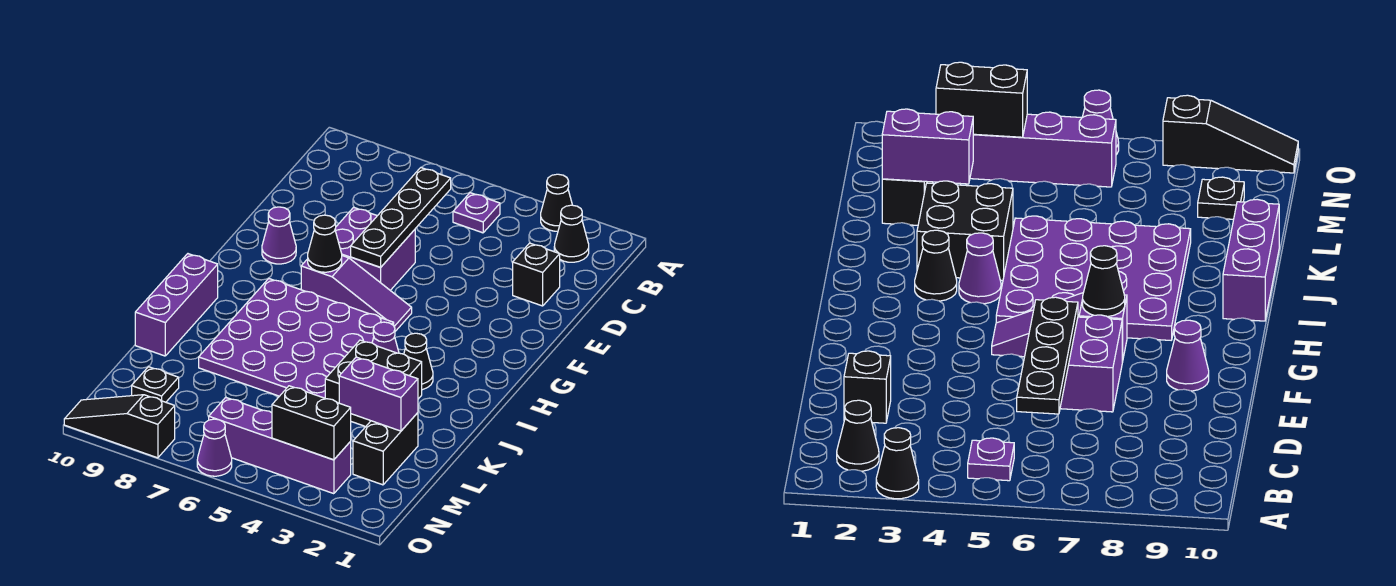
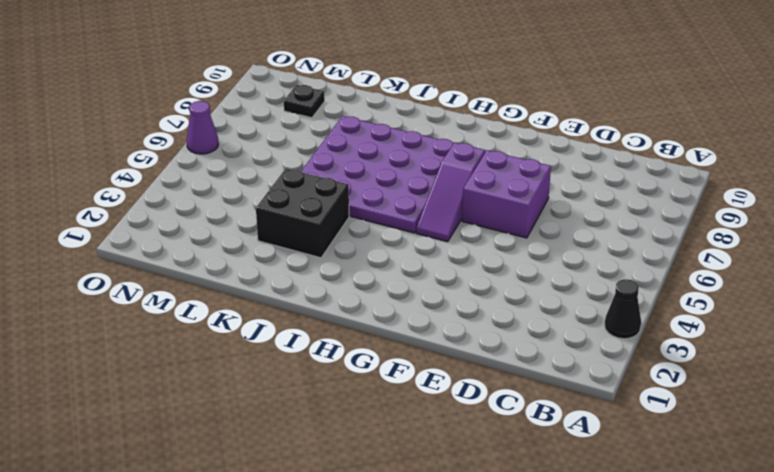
none -> black 1x1 cone [554,205,589,262]
none -> purple 1x1 plate [453,193,500,233]
none -> black 1x1 brick [513,243,560,306]

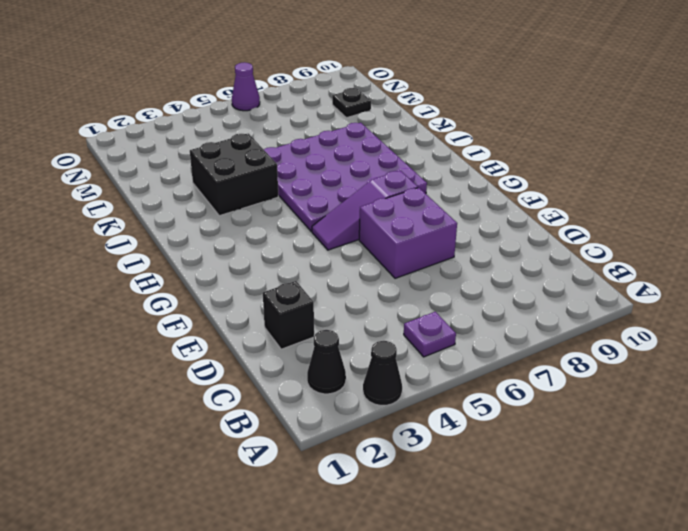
none -> purple 1x1 cone [262,207,296,264]
none -> black 1x1 cone [404,333,433,390]
none -> purple 1x1 cone [372,322,399,353]

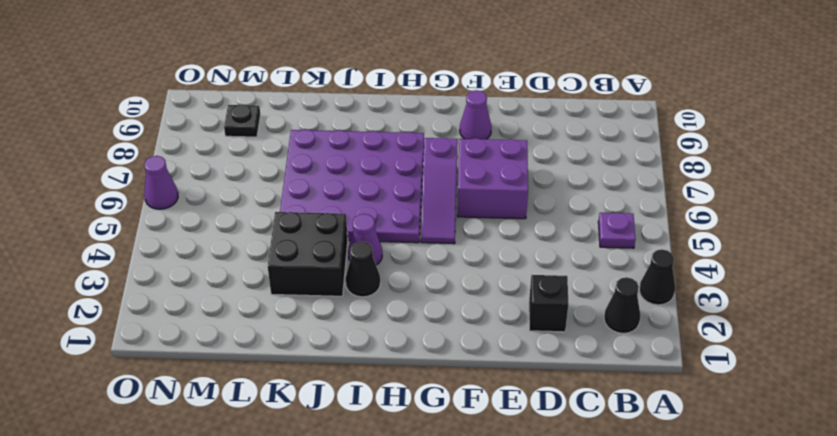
none -> purple 1x3 brick [135,254,218,356]
none -> black 1x2 brick [353,413,418,485]
none -> purple 1x4 brick [209,397,351,494]

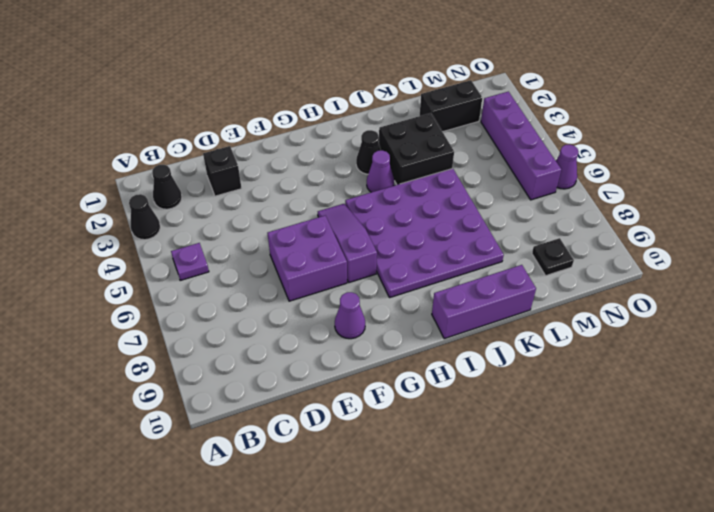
none -> black 1x3 slope [64,395,175,458]
none -> black 1x4 plate [351,168,451,267]
none -> black 1x1 cone [308,215,342,272]

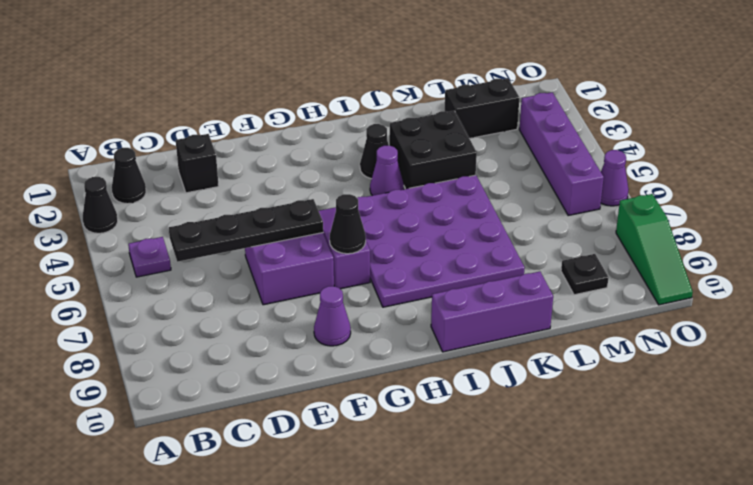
green 1x3 slope [616,194,693,305] -> black 1x3 slope [64,395,175,458]
none -> purple 1x2 brick [339,357,418,431]
none -> black 1x2 brick [272,386,351,460]

